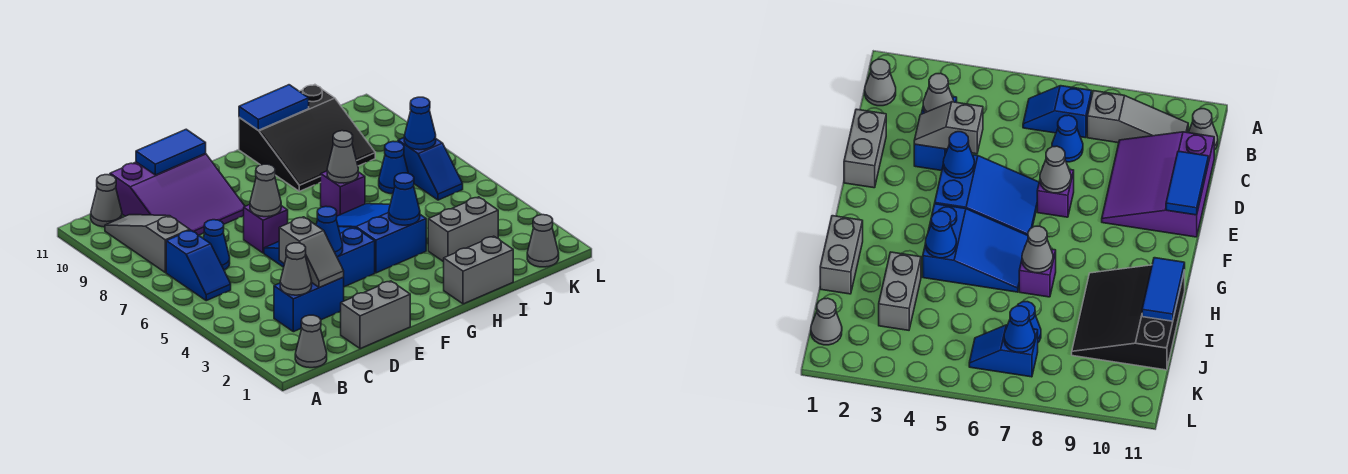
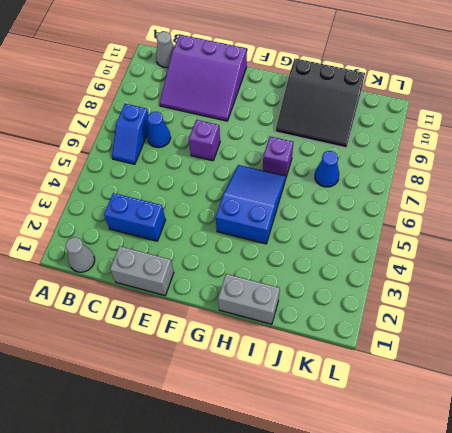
none -> grey 1x3 slope [105,215,190,272]
none -> blue 2x3 slope [264,227,375,287]
none -> grey 1x2 brick [428,197,498,262]

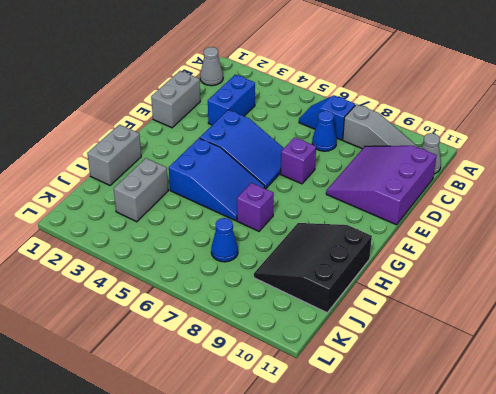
none -> grey 1x1 cone [527,215,559,267]
none -> blue 1x2 slope [398,138,463,200]
none -> grey 1x1 cone [280,243,312,295]

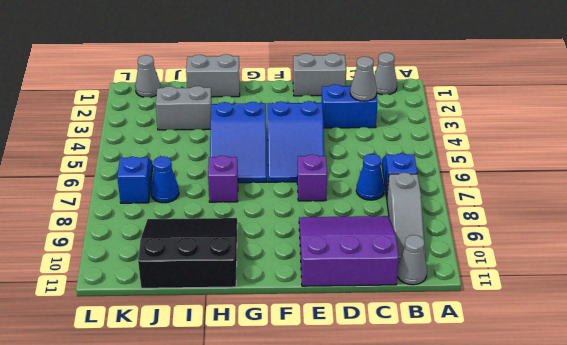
none -> grey 1x2 slope [279,217,344,288]
none -> blue 1x2 tile [136,129,206,175]
none -> blue 1x1 cone [316,206,343,257]

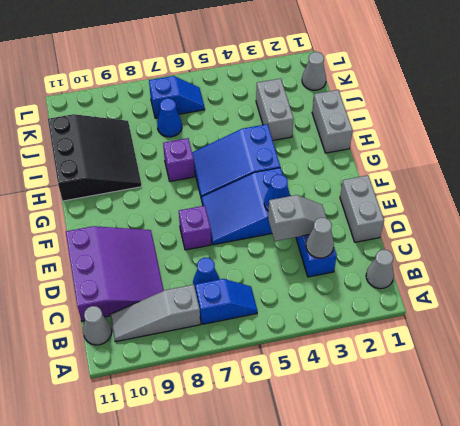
none -> blue 1x2 tile [136,129,206,175]
none -> grey 1x1 cone [250,164,281,217]
none -> blue 1x1 cone [389,173,420,225]

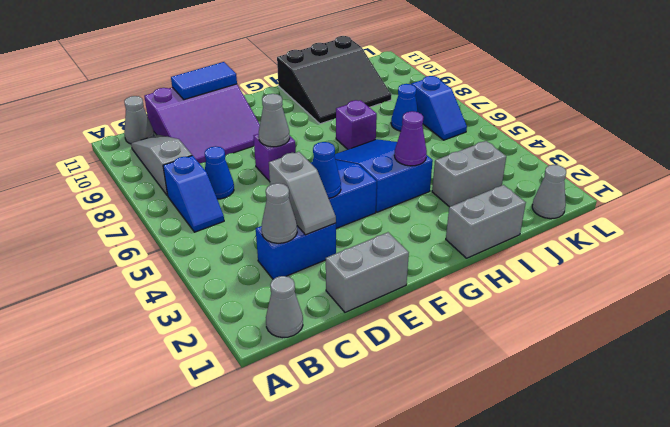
purple 1x1 cone [394,111,427,166] -> blue 1x1 cone [389,173,420,225]
none -> grey 1x1 cone [327,131,358,183]
none -> blue 1x2 tile [239,85,309,130]
none -> blue 1x1 cone [404,97,436,150]

